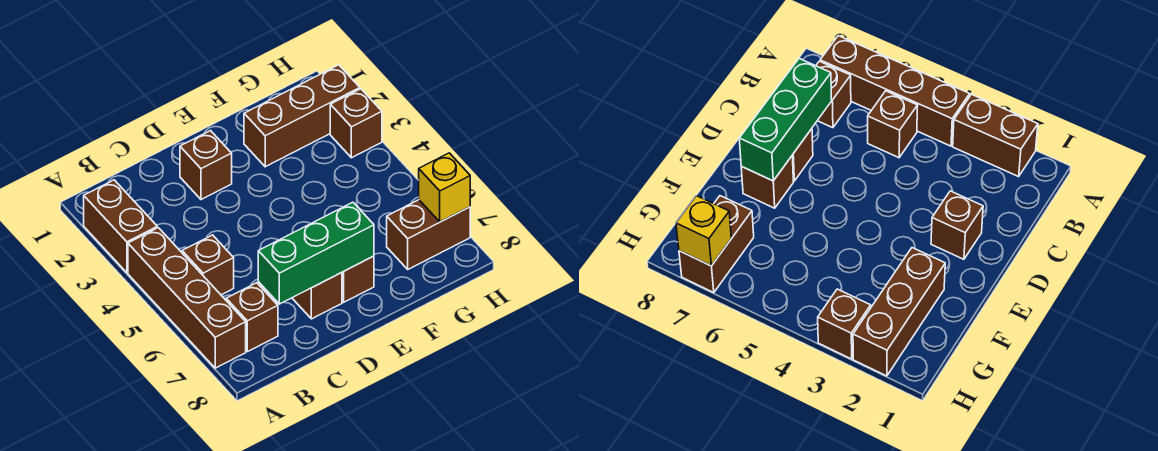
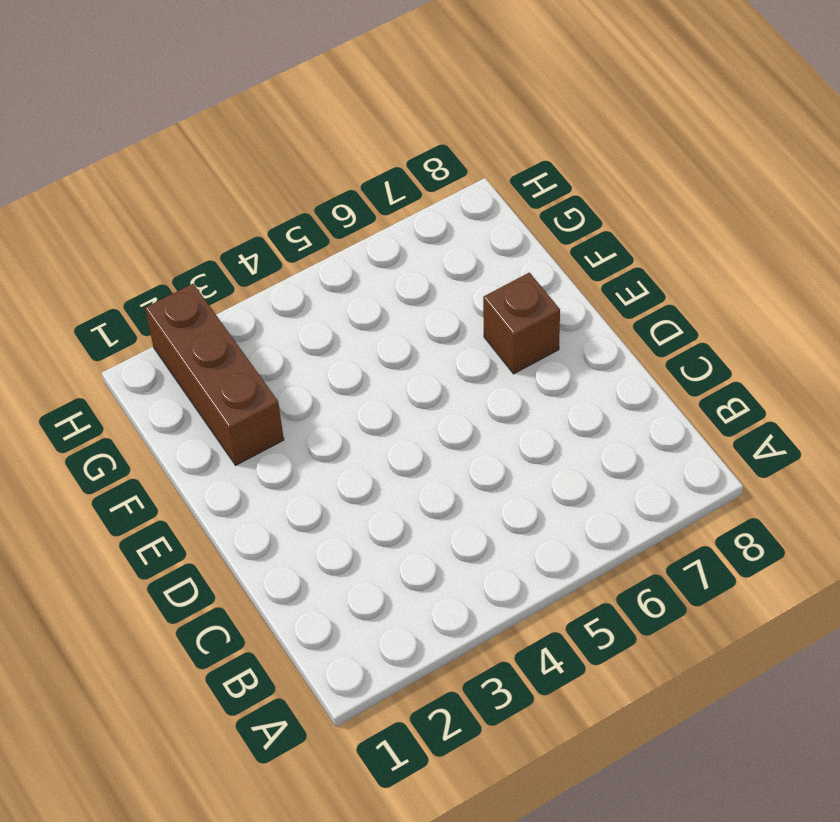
none -> brown 1x2 brick [84,180,157,273]
none -> brown 1x4 brick [128,228,246,368]
none -> brown 1x1 brick [182,235,234,295]

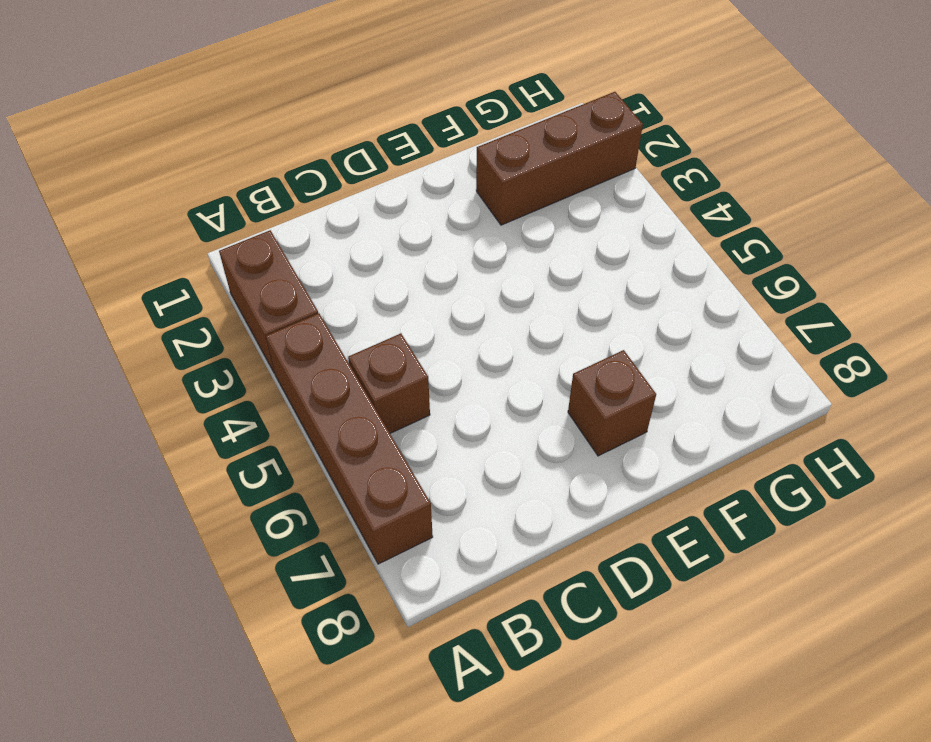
none -> brown 1x1 brick [226,283,278,352]
none -> brown 1x1 brick [180,131,232,200]
none -> brown 1x1 brick [292,273,342,319]

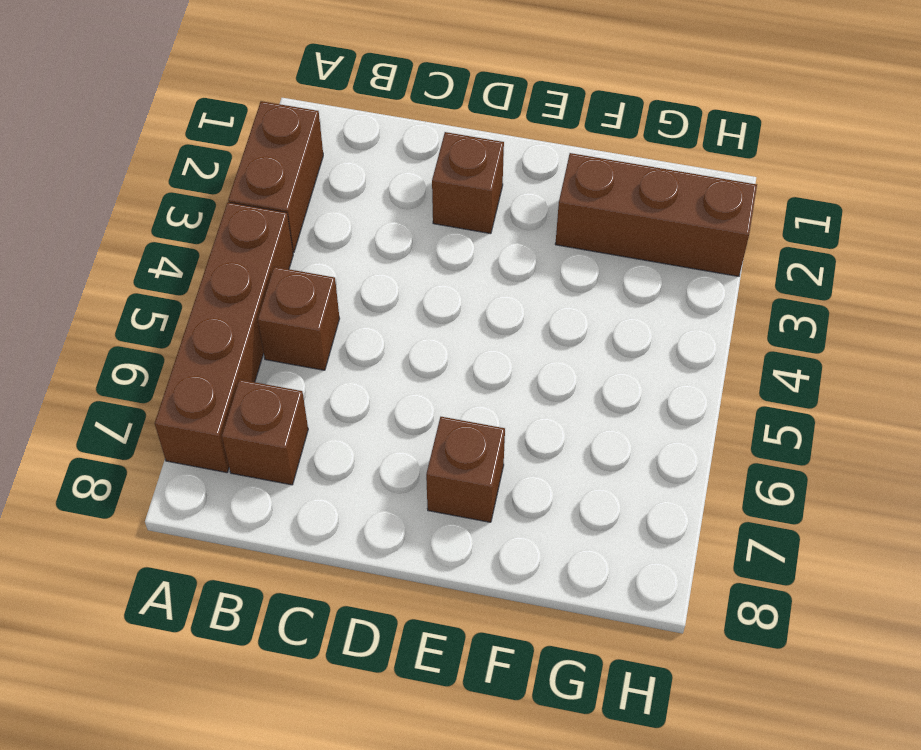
none -> brown 1x1 brick [292,273,342,319]
none -> brown 1x2 brick [387,200,470,269]
none -> brown 1x1 brick [330,89,382,158]

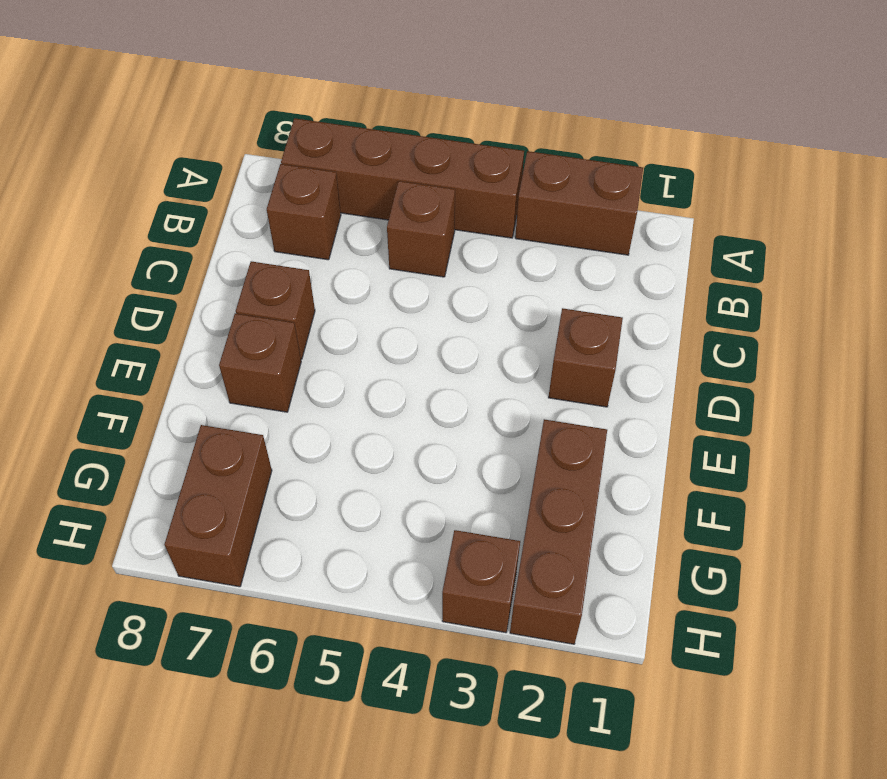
none -> green 1x3 brick [258,202,374,304]
none -> yellow 1x1 brick [419,153,470,222]

